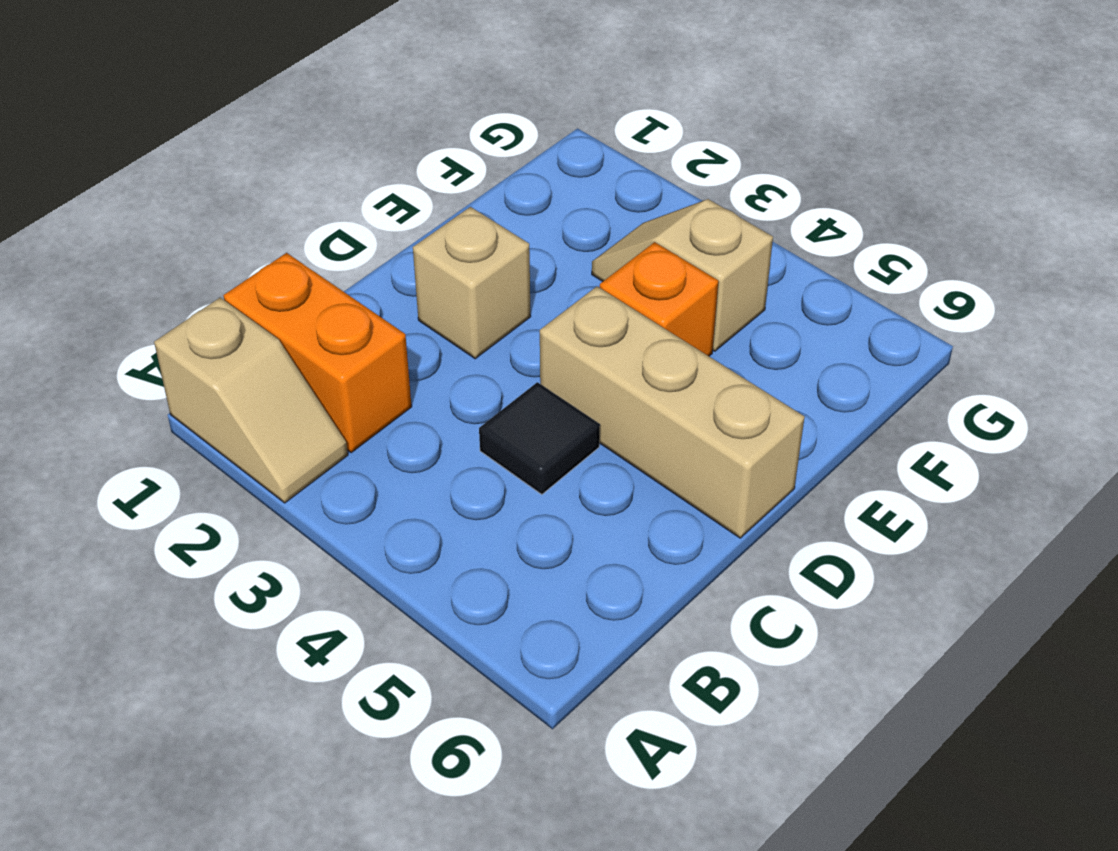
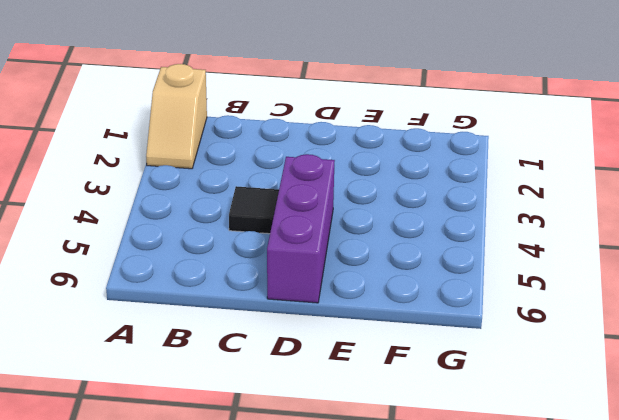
purple 1x3 brick [267,154,335,303] -> tan 1x3 brick [540,286,805,538]
none -> orange 1x2 brick [223,253,412,453]
none -> tan 1x1 brick [413,207,531,359]

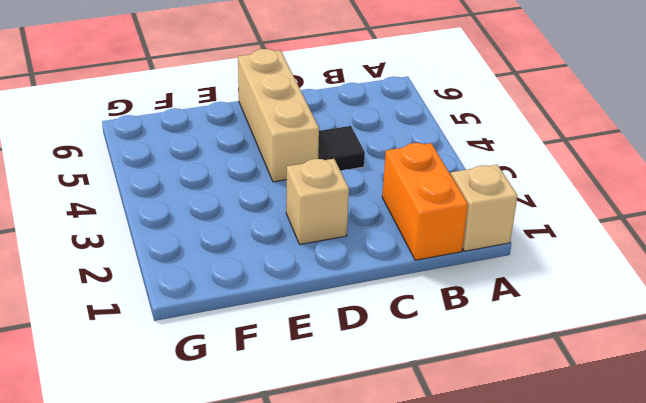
none -> orange 1x1 brick [600,242,718,356]
none -> tan 1x2 slope [592,199,773,351]

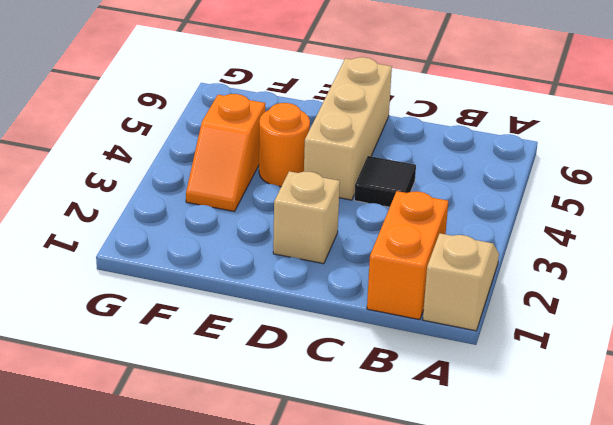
orange 1x1 round brick [259,103,310,187] -> orange 1x1 brick [600,242,718,356]
orange 1x2 slope [186,94,265,211] -> tan 1x2 slope [592,199,773,351]

